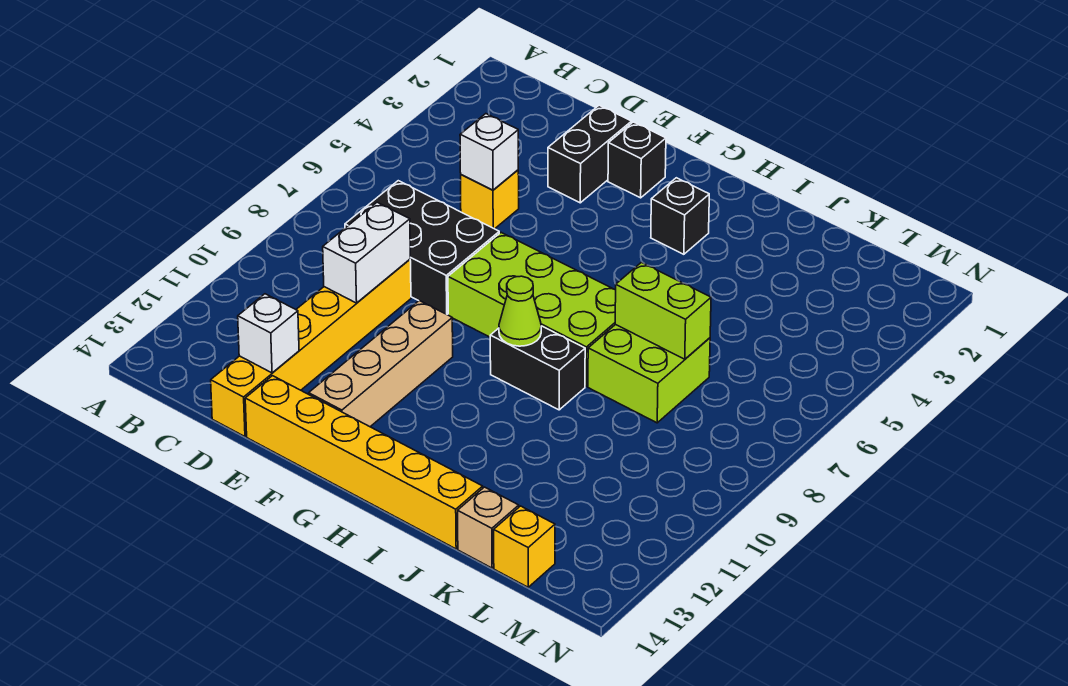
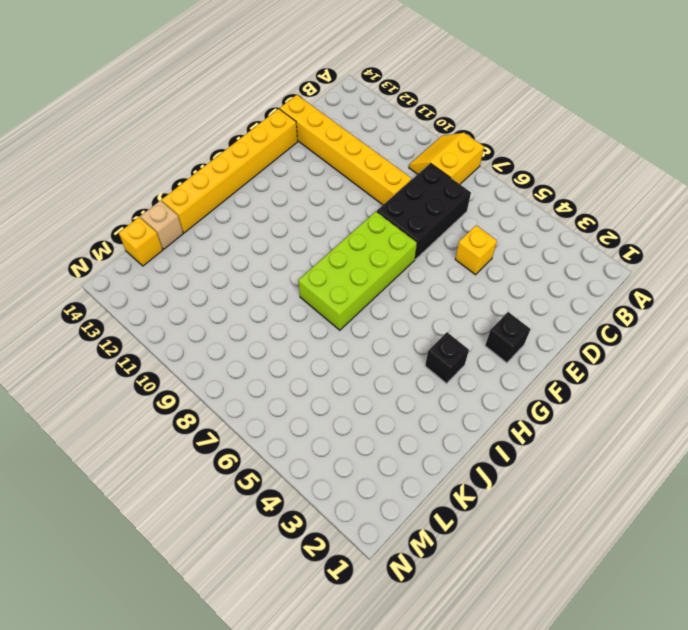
yellow 2x2 slope [409,133,484,184] -> none
none -> black 1x2 brick [548,105,632,203]
none -> tan 1x4 brick [309,301,453,427]
none -> black 1x2 brick [490,326,585,410]

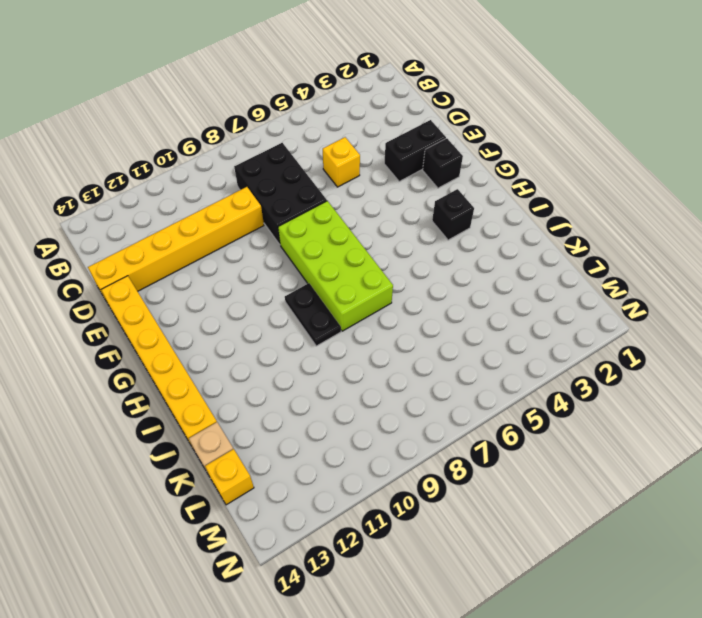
black 1x2 plate [285,283,341,346] -> black 1x2 brick [490,326,585,410]
none -> tan 1x4 brick [309,301,453,427]
none -> lime 2x2 brick [588,324,710,423]
none -> white 1x1 brick [460,114,518,190]

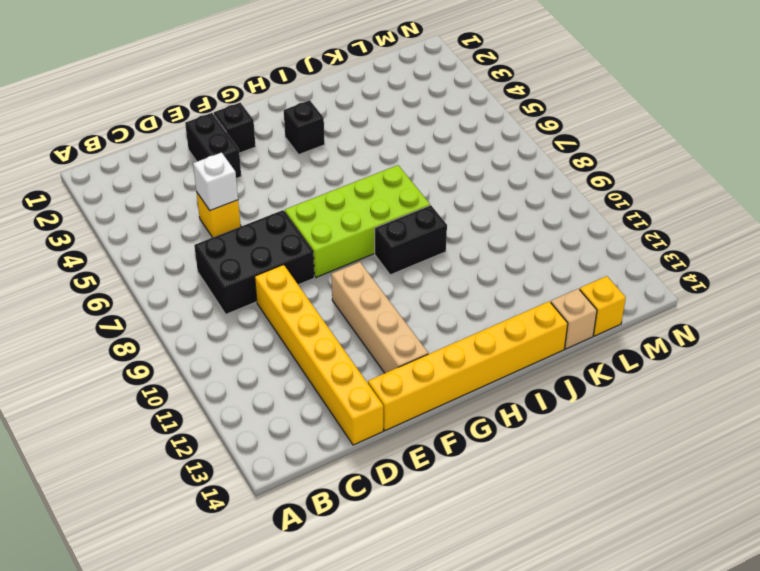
none -> lime 2x2 brick [588,324,710,423]
none -> white 1x2 brick [323,202,410,303]
none -> white 1x1 brick [238,294,299,373]

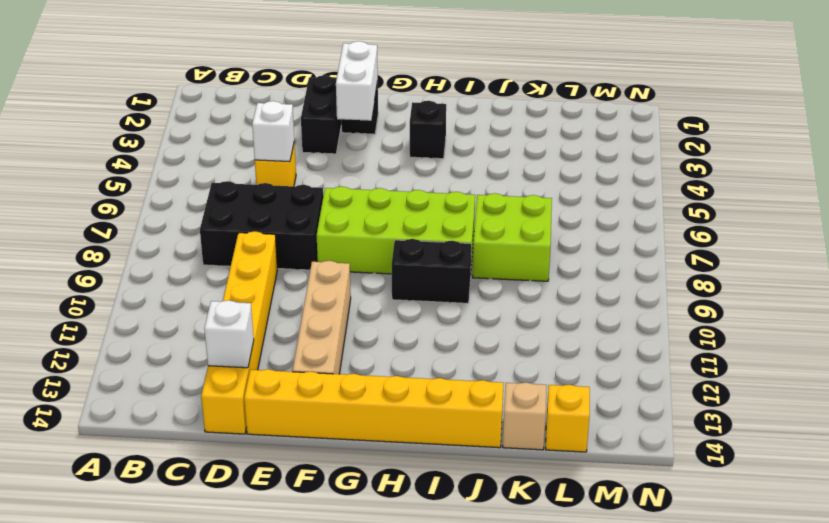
white 1x2 brick [336,41,378,121] -> white 1x2 brick moved to [323,202,410,303]
none -> lime 1x1 cone [499,276,541,346]
none -> lime 1x2 brick [615,263,711,359]

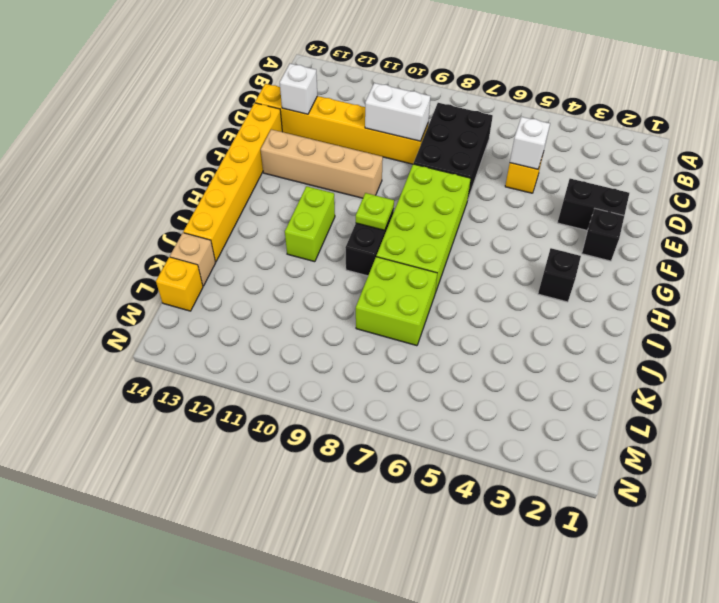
lime 1x1 plate [356,193,394,230] -> lime 1x1 cone [499,276,541,346]
lime 1x2 brick [285,186,335,262] -> lime 1x2 brick moved to [615,263,711,359]

